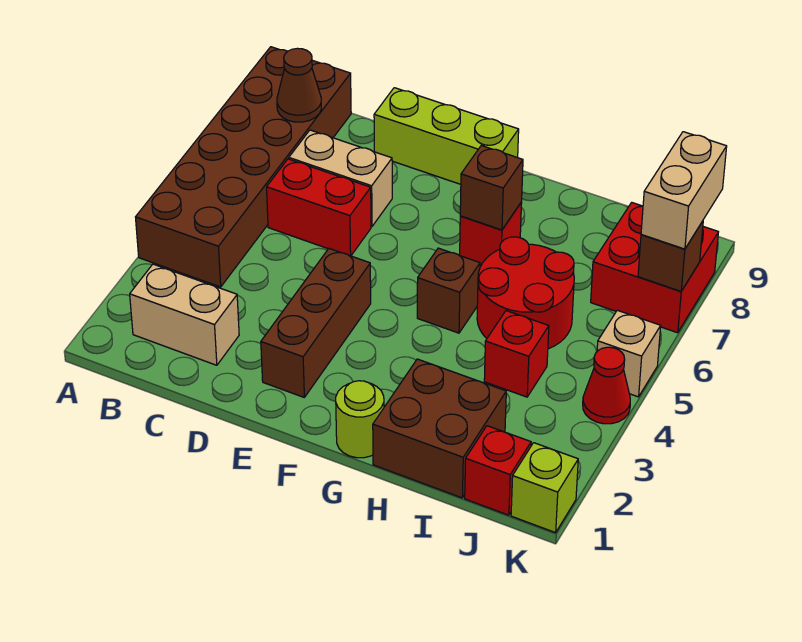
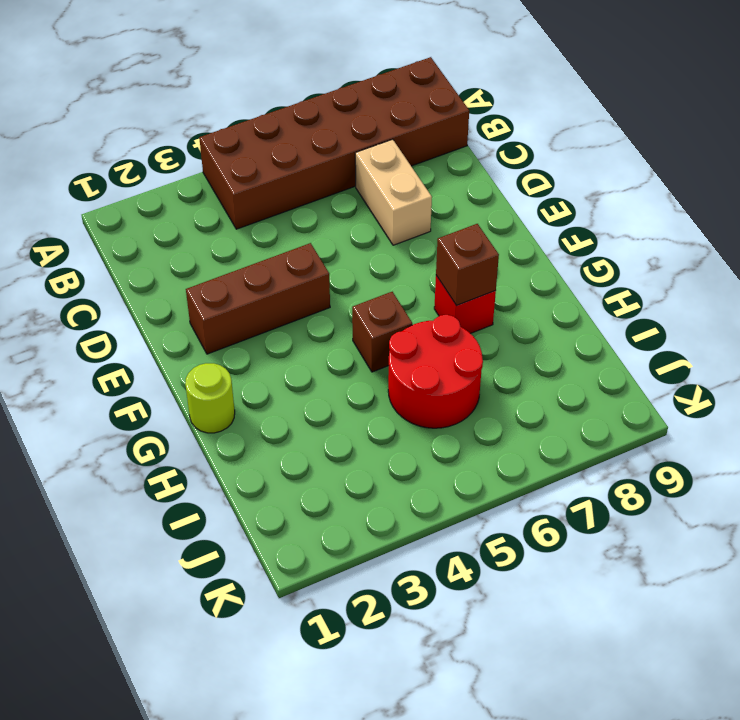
none -> tan 1x2 brick [130,264,239,365]
none -> red 1x2 brick [267,159,371,256]
none -> lime 1x3 brick [374,88,519,184]

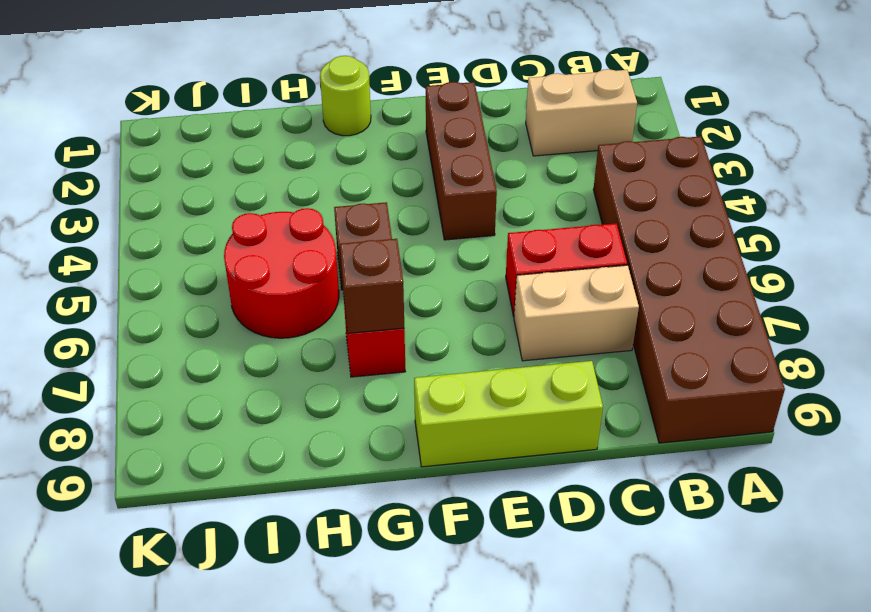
none -> brown 2x2 brick [373,359,506,498]
none -> red 1x1 brick [484,311,549,397]
none -> red 1x1 brick [465,426,531,515]

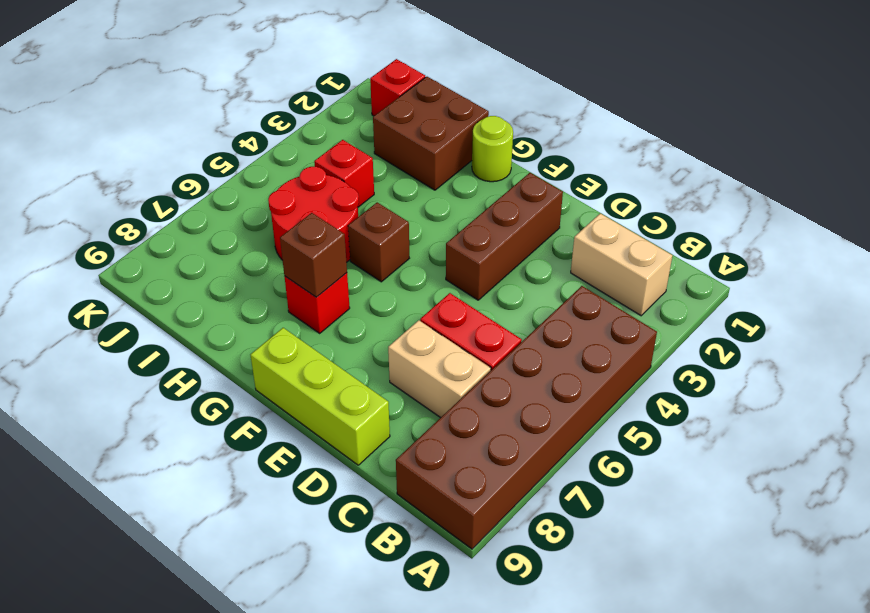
none -> red 2x2 brick [591,203,718,333]
none -> lime 1x1 brick [511,443,578,533]
none -> red 1x1 cone [583,347,630,424]

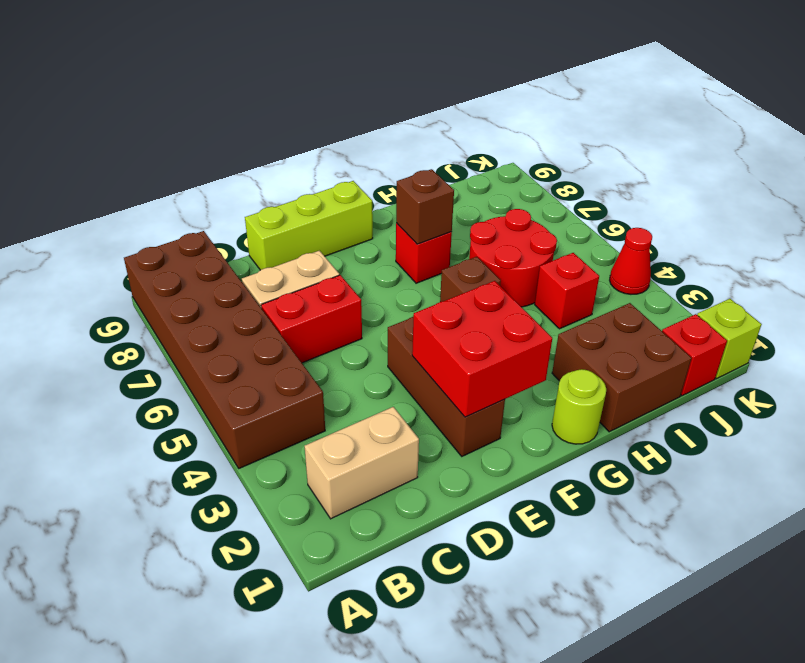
red 2x2 brick [412,281,552,417] -> red 2x2 brick moved to [591,203,718,333]
none -> tan 1x1 brick [597,310,661,397]
none -> brown 1x1 cone [277,48,321,122]
none -> brown 1x1 brick [638,221,703,291]

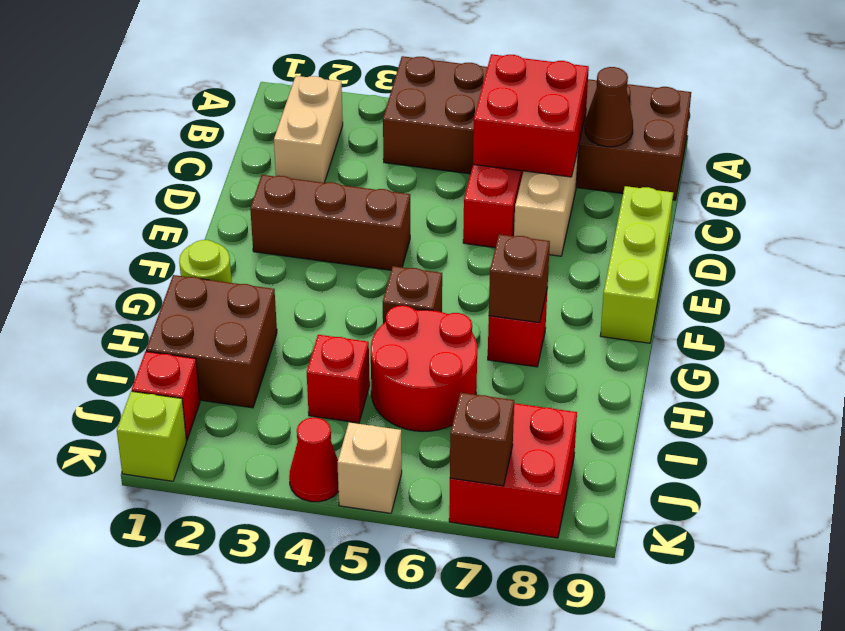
red 2x2 brick [473,54,589,177] -> none
none -> tan 1x2 brick [641,132,727,249]

